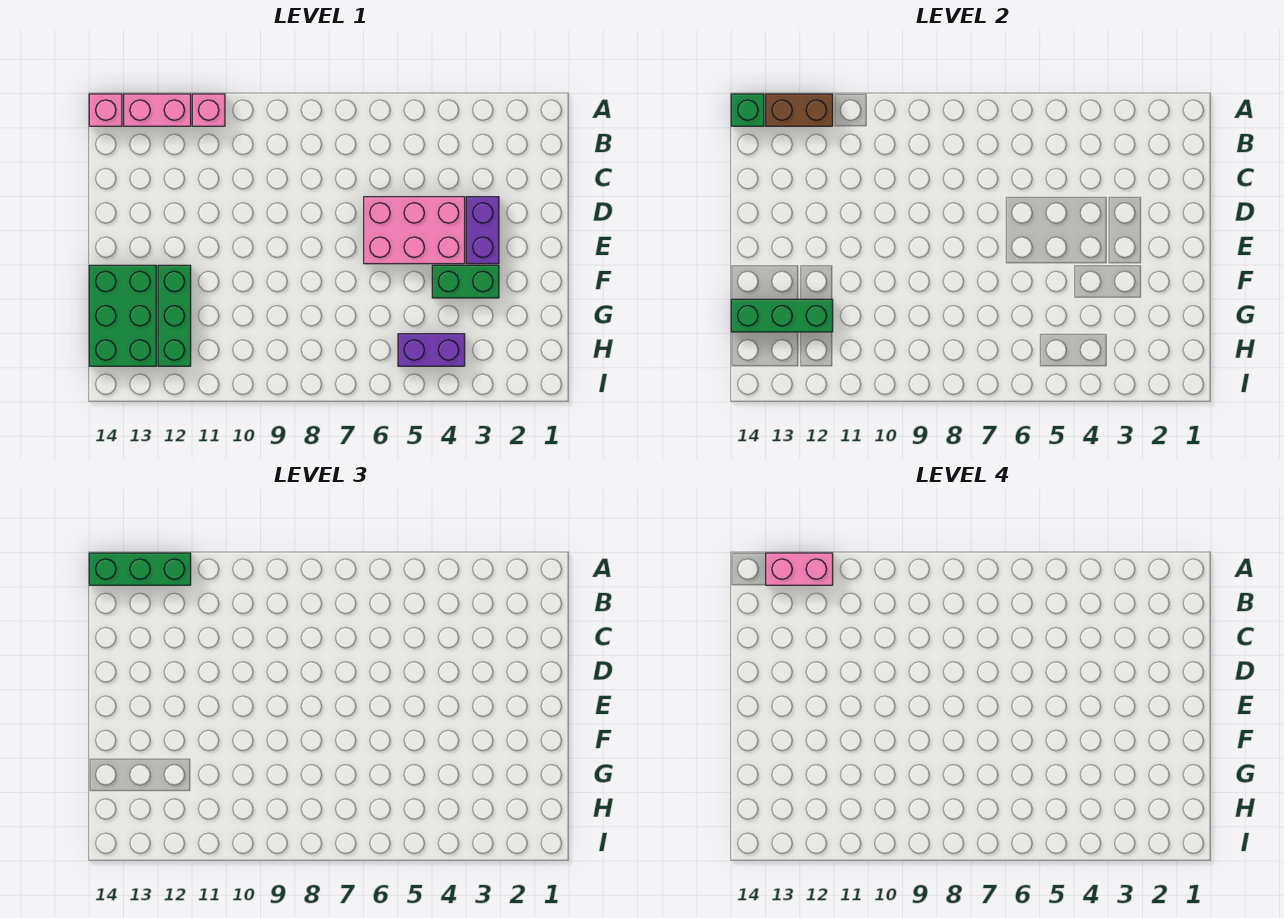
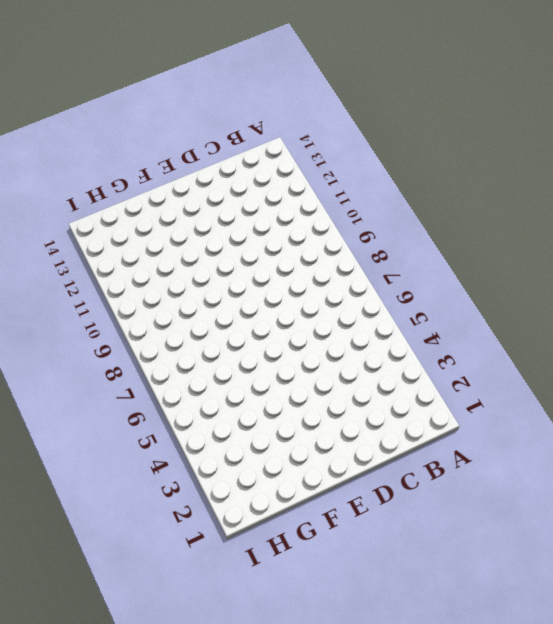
none -> pink 1x1 brick [192,94,225,126]
none -> pink 1x2 brick [124,94,191,126]
none -> pink 1x1 brick [89,94,122,126]

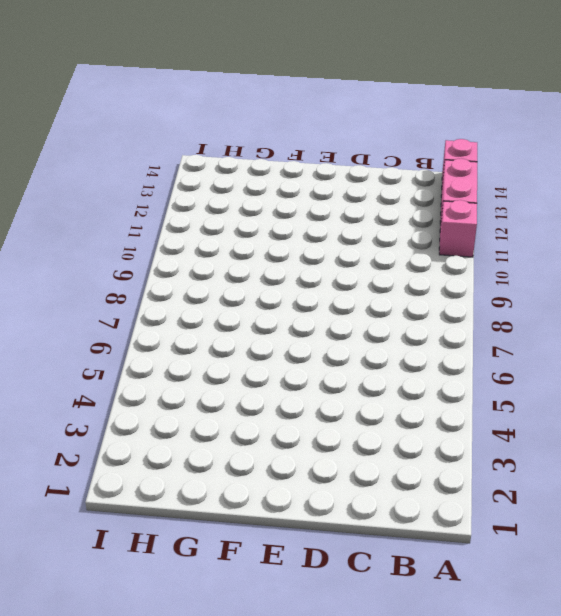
none -> purple 1x2 brick [466,197,499,264]
none -> pink 2x3 brick [364,197,465,264]
none -> green 1x2 brick [432,265,499,298]

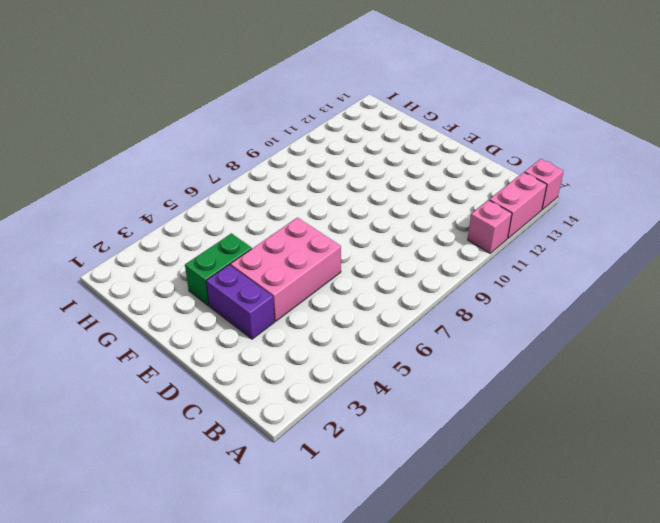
none -> green 1x3 brick [158,265,191,366]
none -> green 2x3 brick [89,265,156,366]
none -> purple 1x2 brick [398,334,465,366]

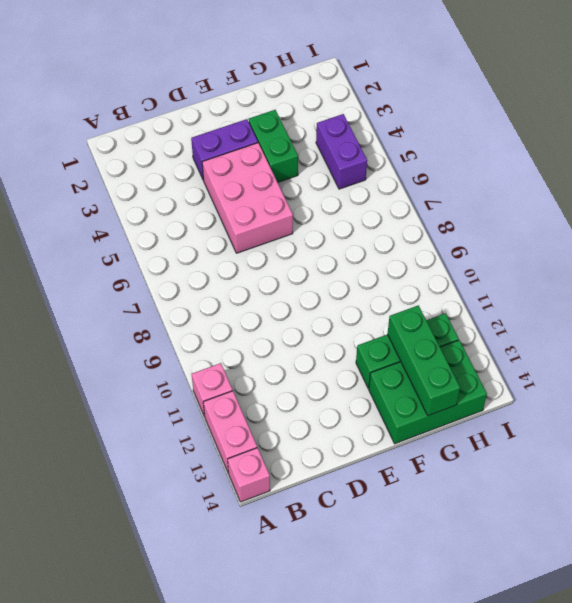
none -> brown 1x2 brick [766,94,833,126]
none -> green 1x1 brick [731,94,764,126]
none -> green 1x3 brick [89,553,191,585]

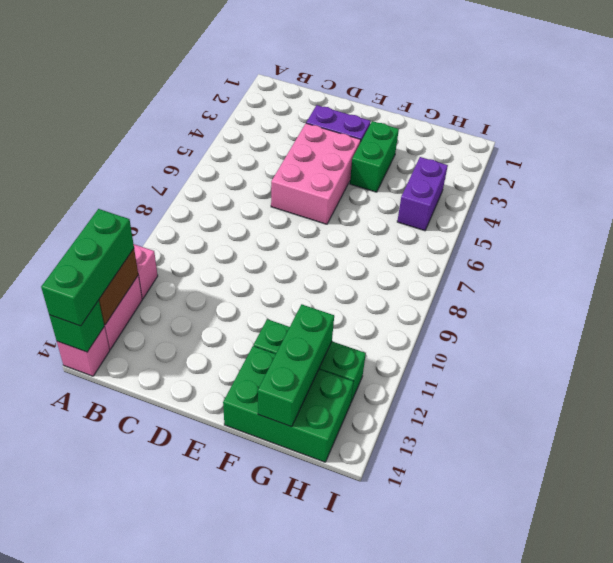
none -> pink 1x2 brick [766,553,833,585]

